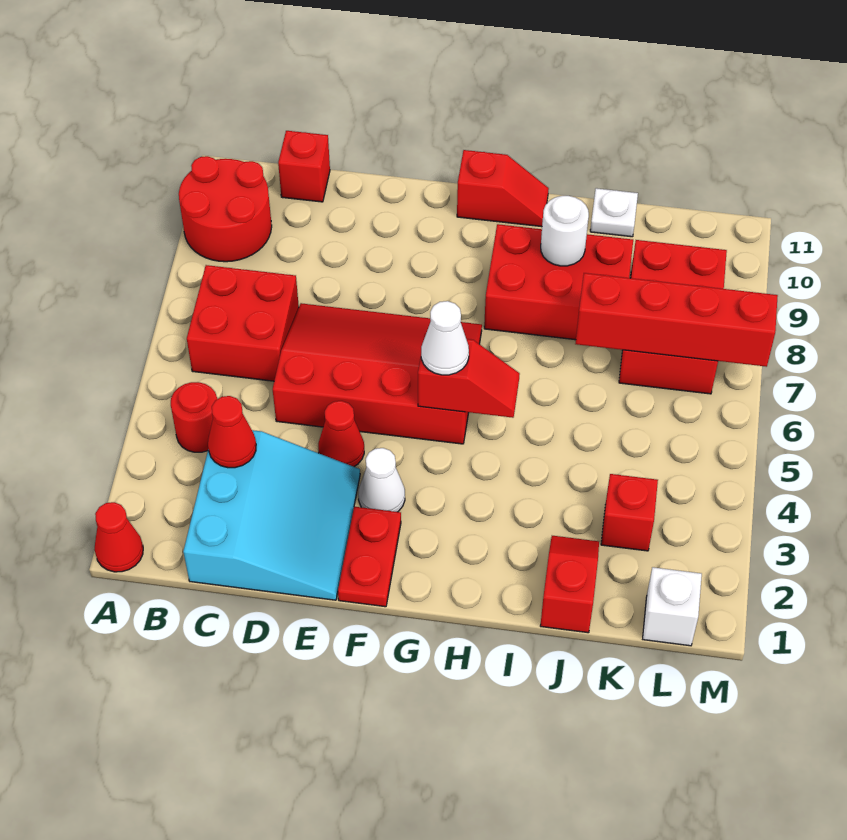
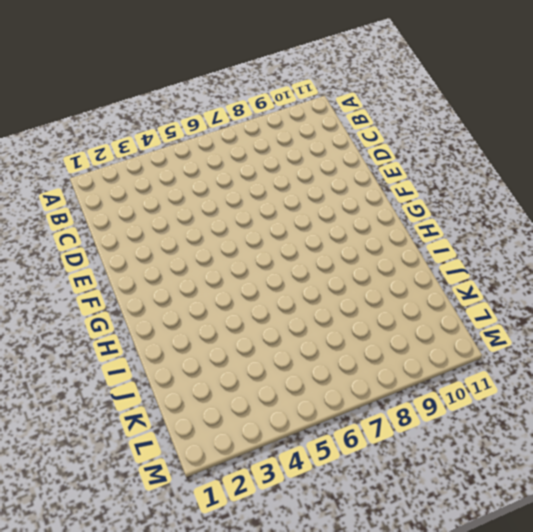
none -> red 1x1 cone [94,502,143,572]
none -> red 2x2 round brick [179,156,272,262]
none -> red 1x1 round brick [171,382,217,452]

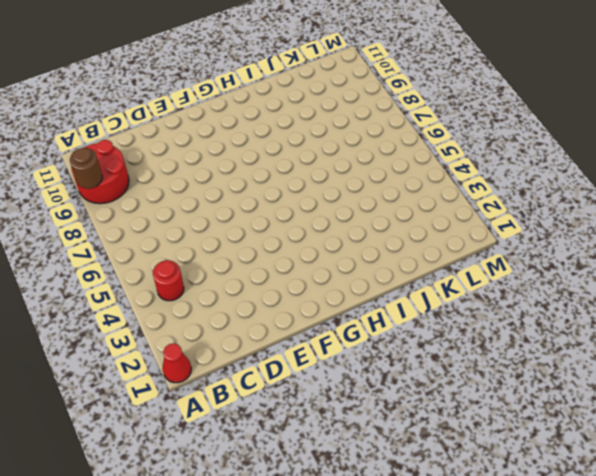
brown 1x1 round brick [70,148,102,189] -> none
none -> red 2x2 brick [187,265,299,381]
none -> cyan 3x3 slope [183,430,360,600]
none -> red 1x1 brick [278,131,330,202]

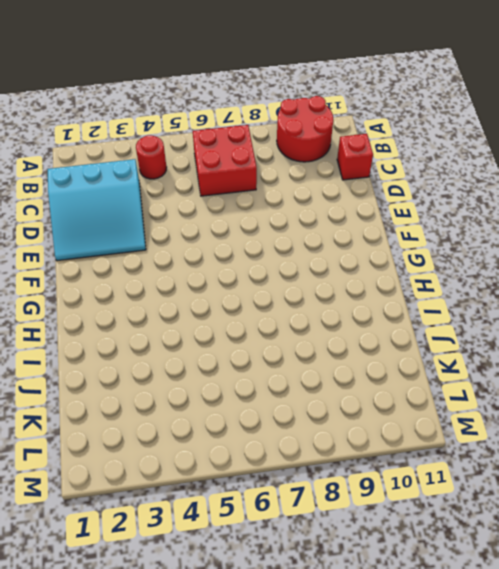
none -> red 1x1 cone [94,502,143,572]
none -> red 3x4 slope [273,303,482,444]
none -> red 1x1 cone [318,401,364,467]

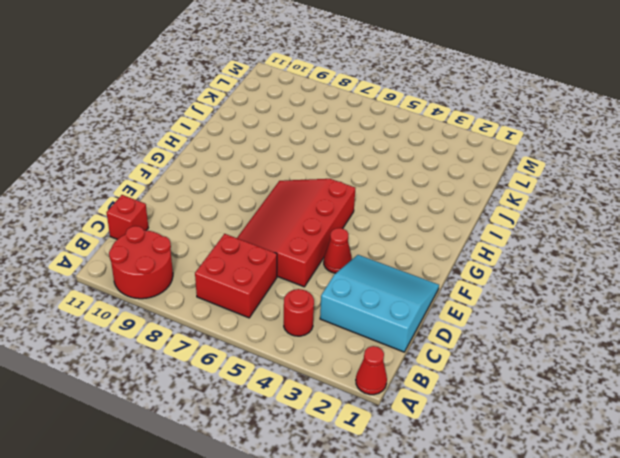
none -> red 1x2 plate [338,507,401,607]
none -> white 1x1 cone [358,448,405,512]
none -> red 1x2 slope [457,150,549,227]

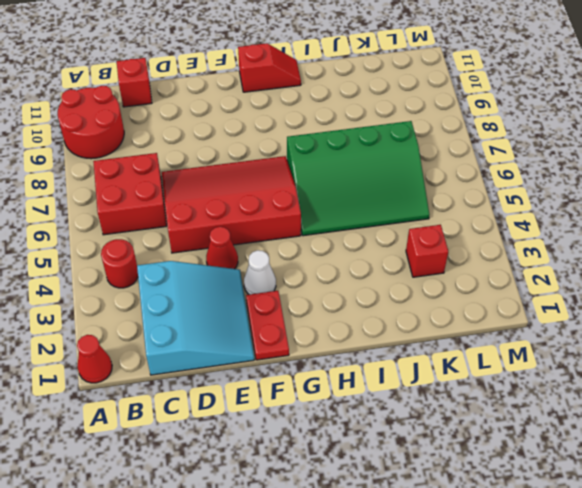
green 3x4 slope [287,121,430,236] -> red 2x3 brick [619,240,727,394]
none -> red 2x3 brick [484,224,633,340]
none -> red 1x2 slope [540,536,599,633]
none -> white 1x1 plate [590,188,638,237]

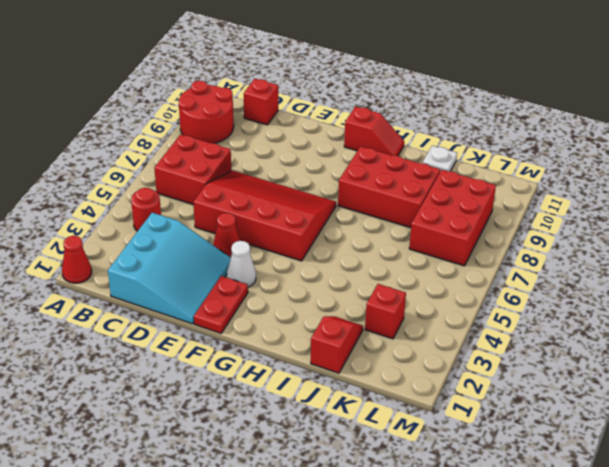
none -> white 1x1 brick [643,567,702,646]
none -> red 1x1 cone [208,396,256,468]
none -> red 1x2 slope [418,334,520,418]

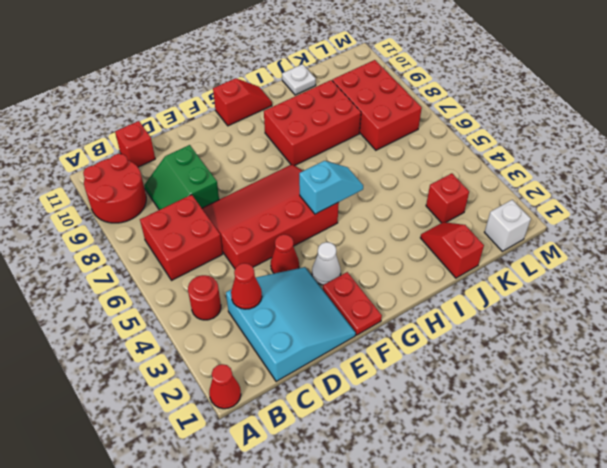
green 2x2 slope [144,145,219,210] -> none
cyan 1x2 slope [299,161,363,214] -> red 1x2 slope [418,334,520,418]
none -> white 1x1 round brick [541,196,589,266]
none -> red 1x4 brick [575,273,778,367]
none -> white 1x1 cone [421,301,469,375]

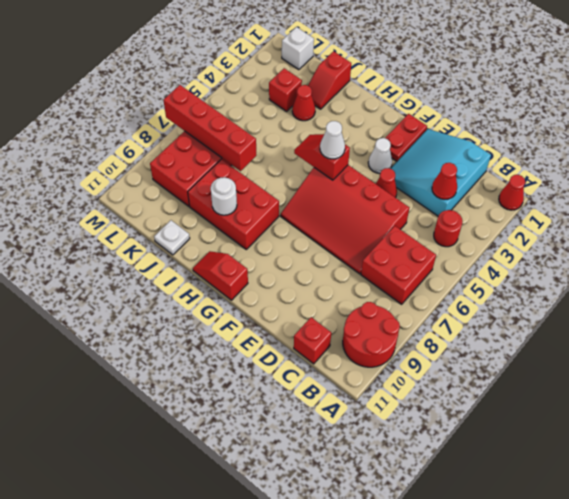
red 1x1 cone [292,85,315,121] -> none

